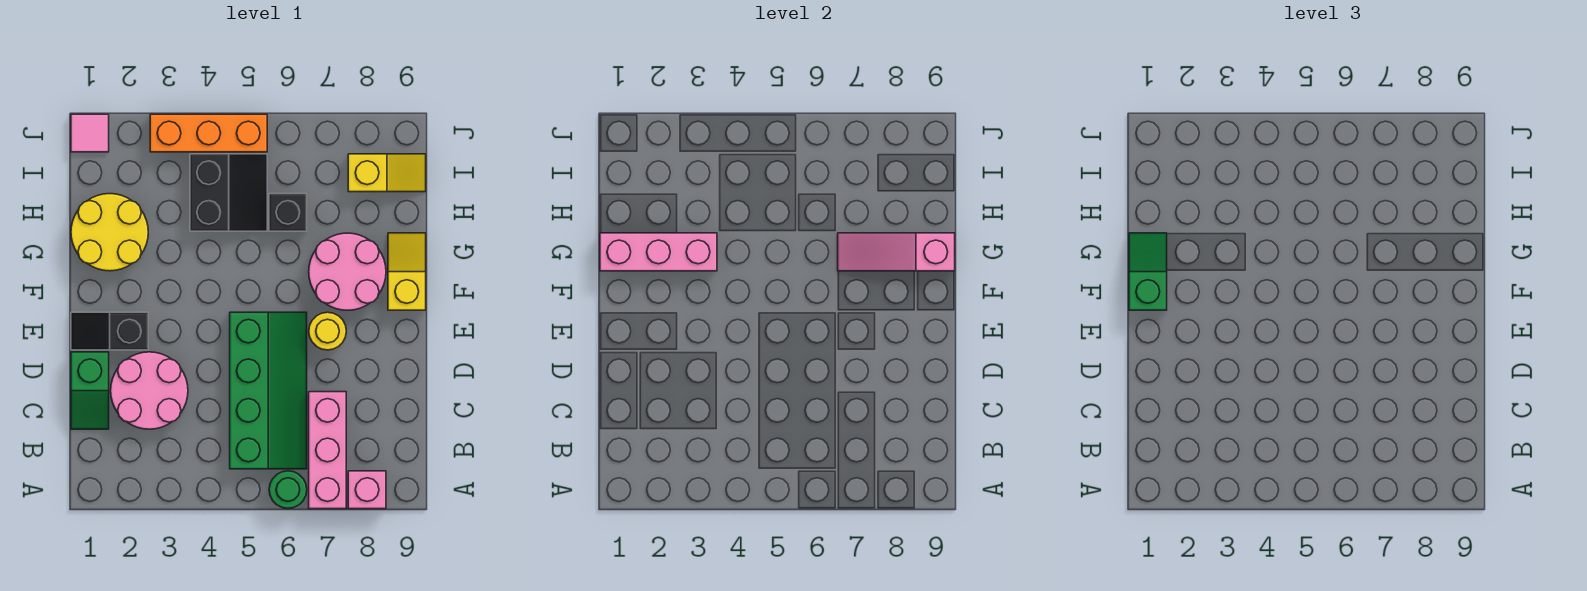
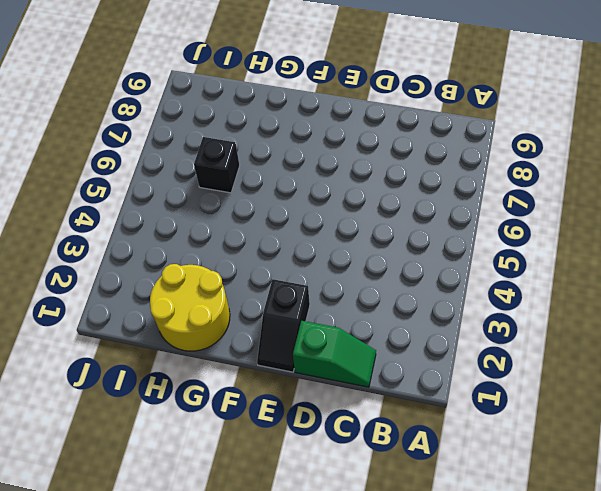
none -> green 1x1 round brick [269,471,307,508]
none -> pink 1x3 brick [309,392,346,509]
none -> pink 1x1 brick [348,471,386,509]

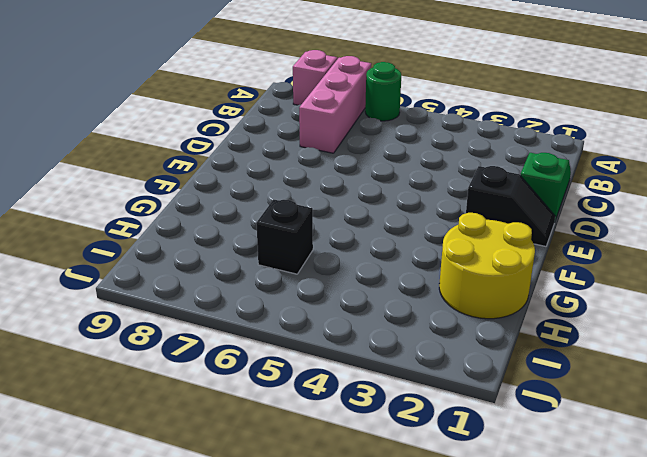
none -> green 2x4 slope [230,312,307,469]
none -> pink 2x2 round brick [111,352,188,429]
none -> yellow 1x1 round brick [309,312,346,350]

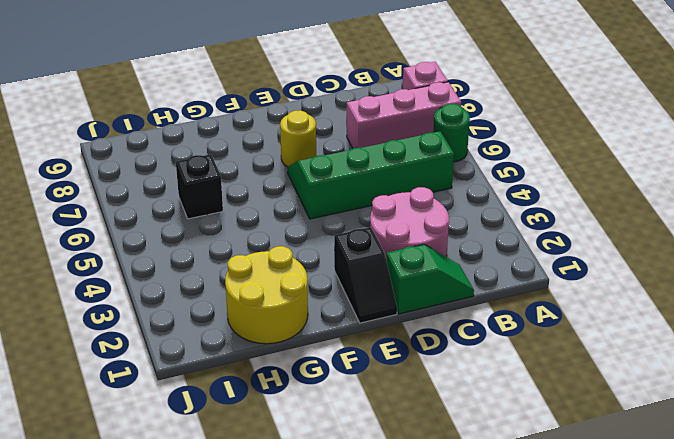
none -> pink 2x2 round brick [309,233,386,310]
none -> yellow 1x2 slope [388,233,426,310]
none -> black 2x2 slope [190,154,267,231]

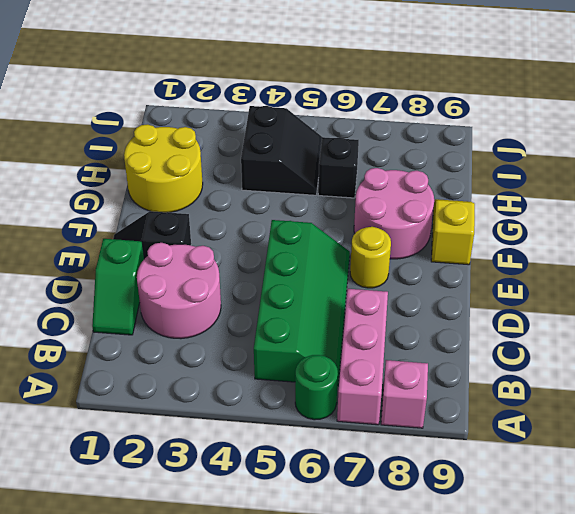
none -> yellow 1x2 slope [348,154,426,192]
none -> pink 1x1 tile [71,114,109,152]
none -> orange 1x3 brick [150,114,267,152]

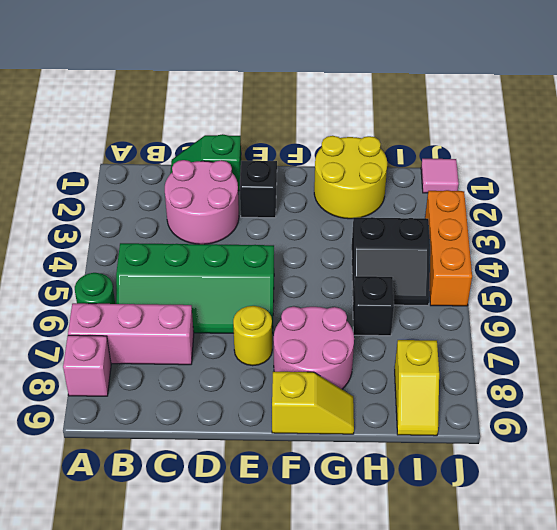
none -> pink 1x3 brick [600,233,717,271]
none -> pink 1x3 slope [838,233,955,271]
none -> green 1x2 slope [1129,233,1167,310]

